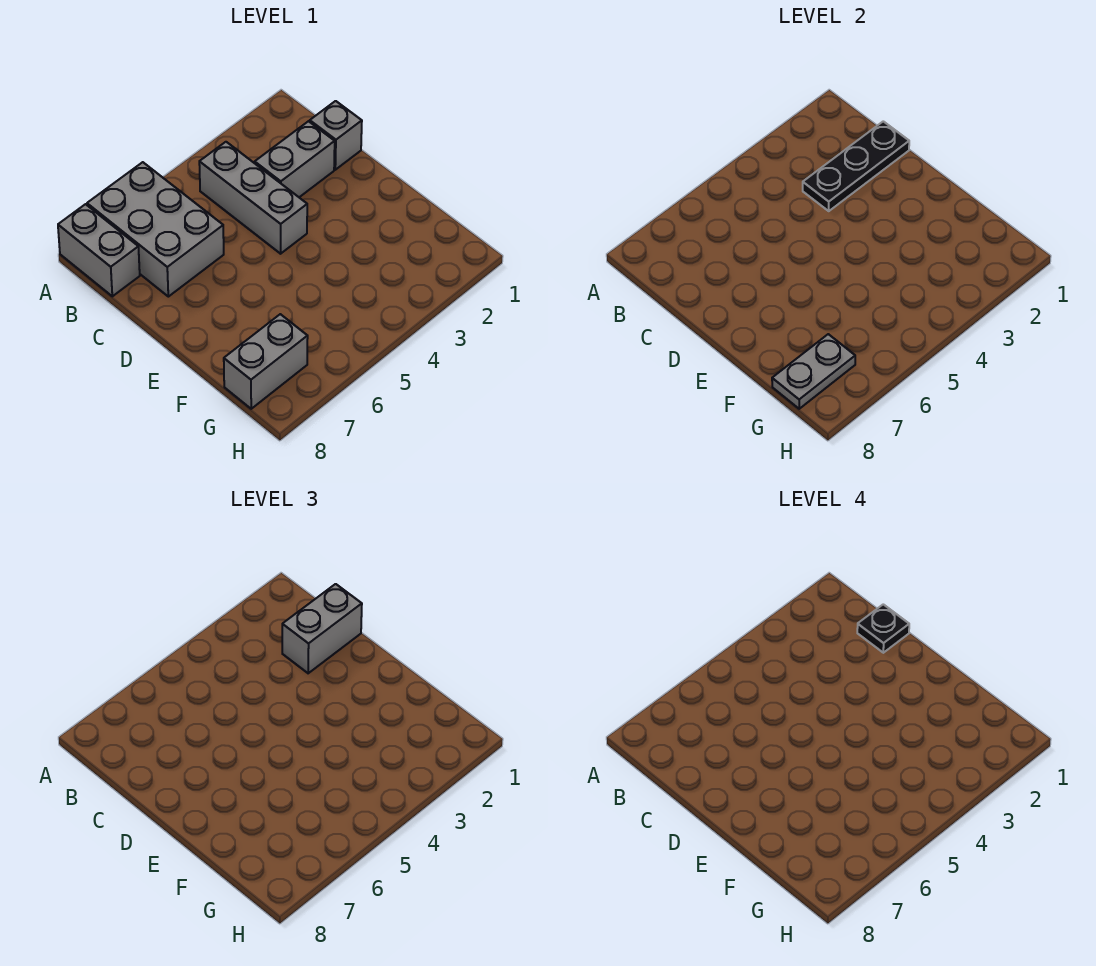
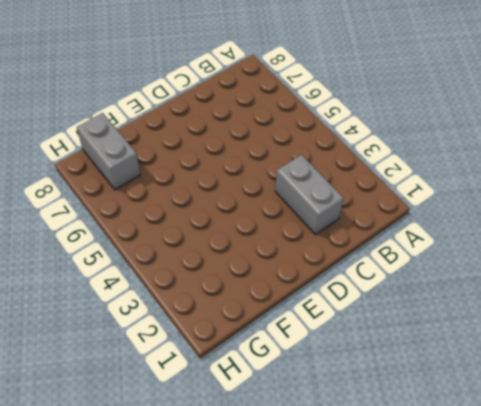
none -> grey 2x3 brick [87,162,224,297]
none -> grey 1x2 brick [58,204,140,296]

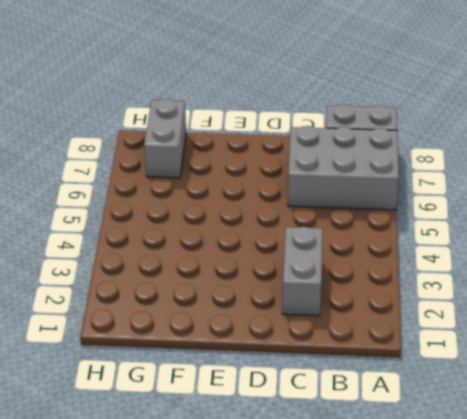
none -> grey 1x3 brick [199,142,307,254]
none -> grey 1x1 brick [310,101,362,170]

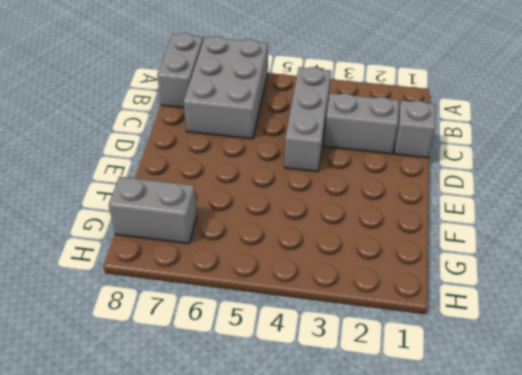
none -> black 1x3 plate [803,121,909,211]
none -> grey 1x2 plate [772,334,855,409]

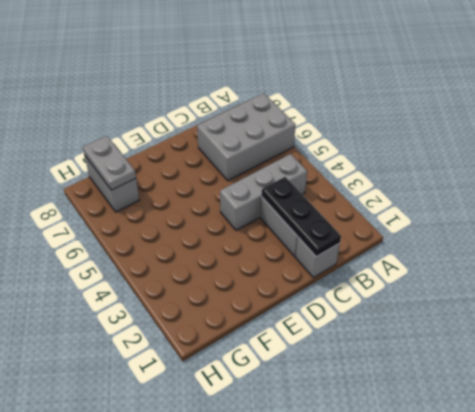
none -> grey 1x2 brick [58,204,140,296]
none -> grey 1x2 brick [282,584,362,673]

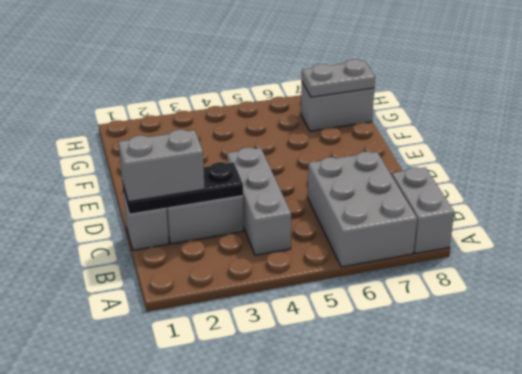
none -> black 1x1 plate [857,604,909,653]

